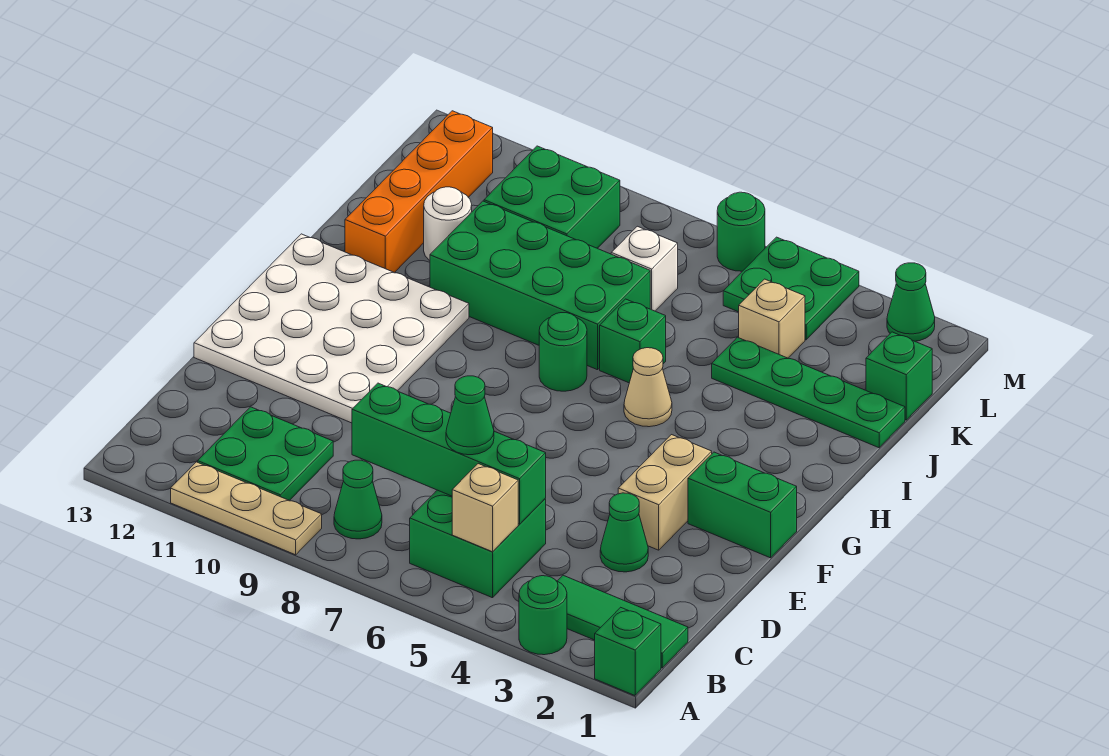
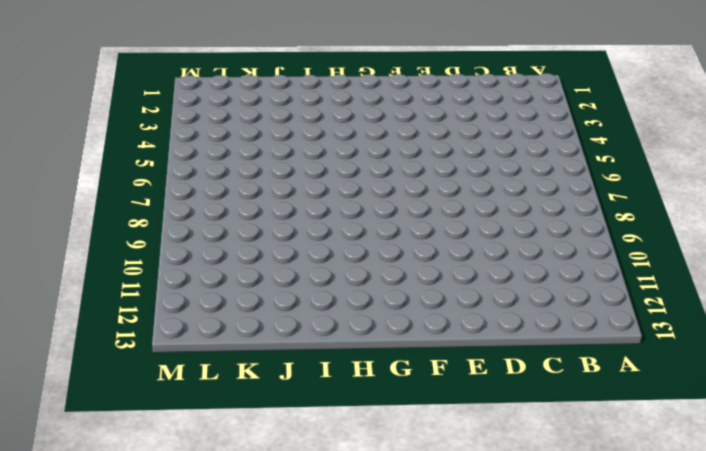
none -> green 1x1 brick [595,607,661,695]
none -> green 1x1 round brick [519,576,567,655]
none -> tan 1x3 plate [171,462,322,555]

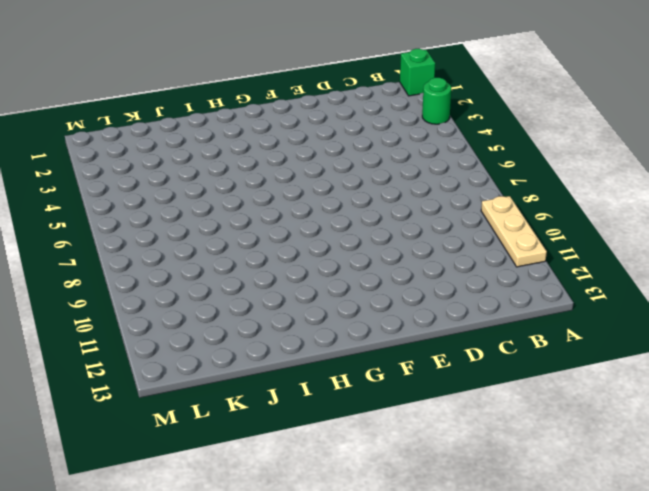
none -> green 1x3 tile [558,575,688,668]
none -> green 2x2 brick [410,490,546,598]
none -> green 1x1 cone [334,460,382,539]

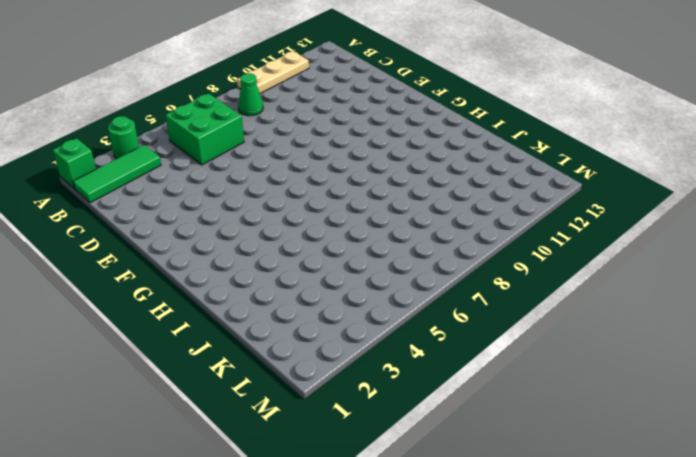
none -> green 2x2 plate [198,407,333,501]
none -> green 1x1 cone [600,493,648,572]
none -> tan 1x2 brick [618,435,712,550]

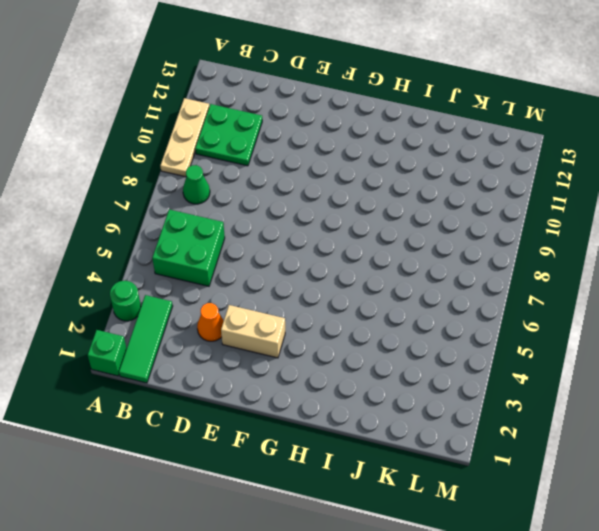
orange 1x1 cone [197,303,224,341] -> green 1x1 cone [600,493,648,572]
none -> white 4x4 plate [194,234,469,423]
none -> green 1x2 brick [688,452,797,558]
none -> tan 1x1 cone [624,348,672,427]

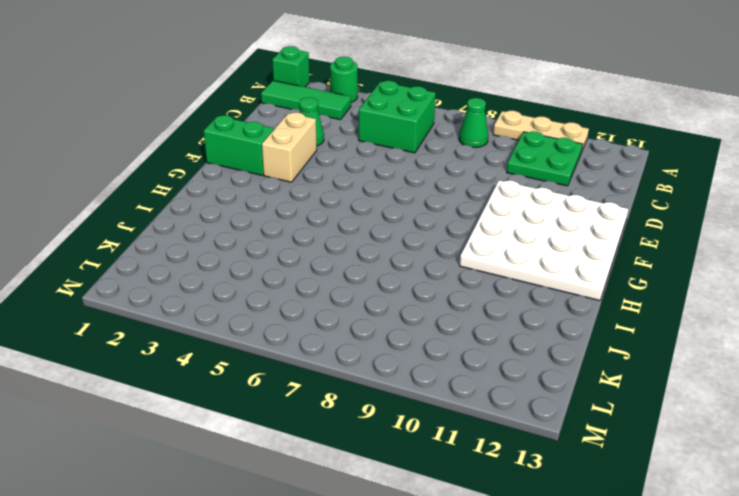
none -> tan 1x1 cone [624,348,672,427]
none -> green 1x1 round brick [539,313,587,391]
none -> green 1x1 brick [600,299,666,383]

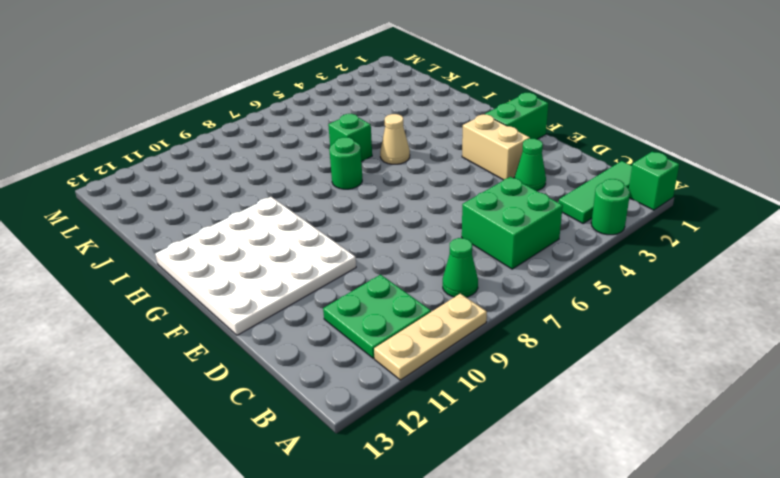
none -> green 2x4 brick [430,201,650,370]
none -> orange 1x4 brick [345,111,493,273]
none -> green 1x4 plate [712,337,905,448]

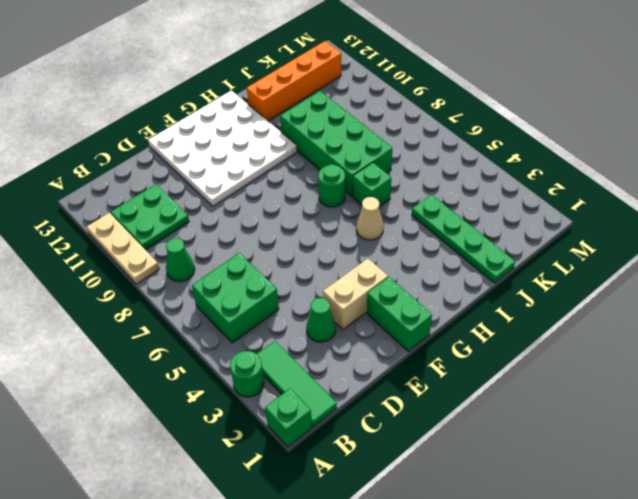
none -> white 1x1 round brick [424,187,472,260]
none -> green 1x1 brick [866,332,932,420]
none -> tan 1x1 brick [739,279,805,358]

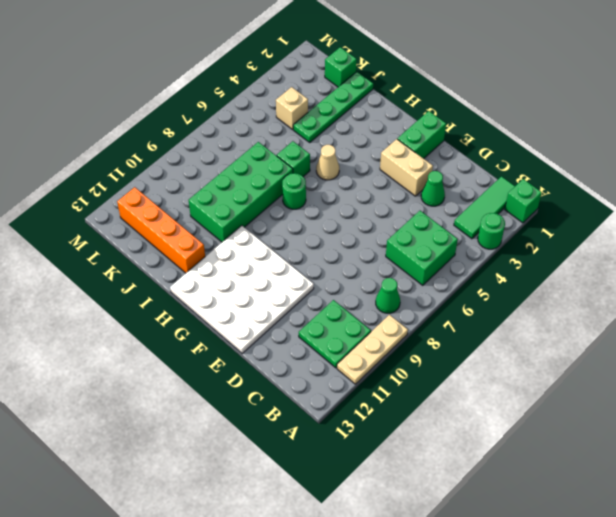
none -> white 1x1 round brick [424,187,472,260]
none -> white 1x1 brick [611,226,678,311]
none -> green 2x2 brick [484,146,620,248]

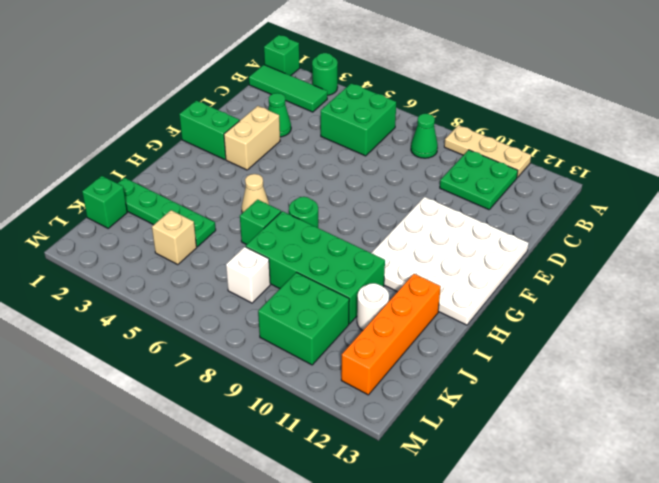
none -> green 2x2 plate [723,237,859,340]
none -> green 1x1 cone [887,263,935,341]
none -> green 1x1 round brick [717,192,765,271]

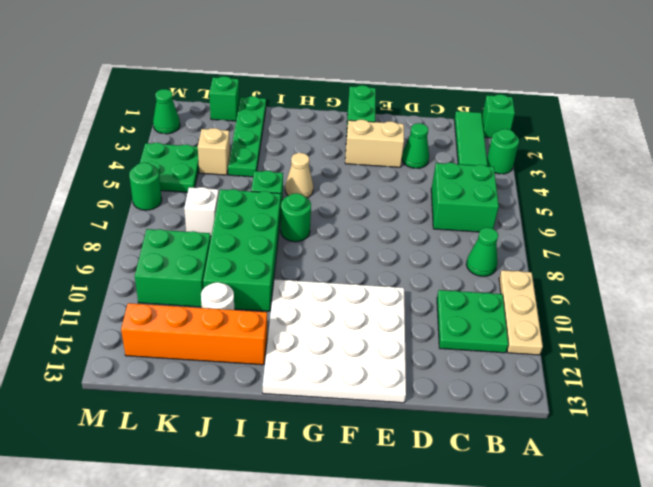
none -> tan 1x1 brick [452,464,518,552]
none -> green 1x4 brick [352,383,546,524]
none -> green 1x1 cone [446,376,494,455]

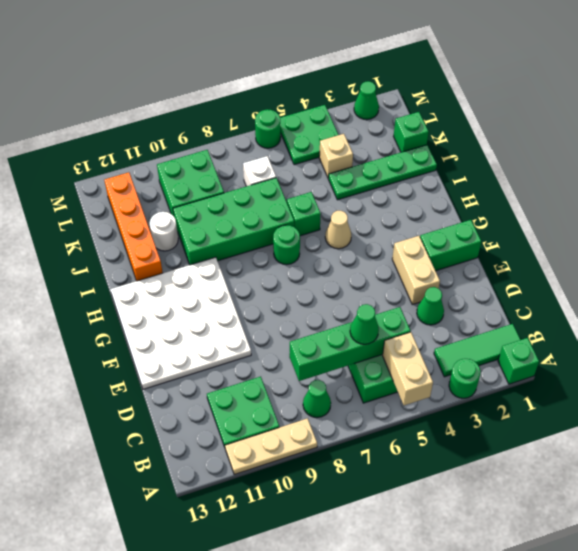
tan 1x2 brick [383,332,433,405] -> tan 1x1 brick [452,464,518,552]

